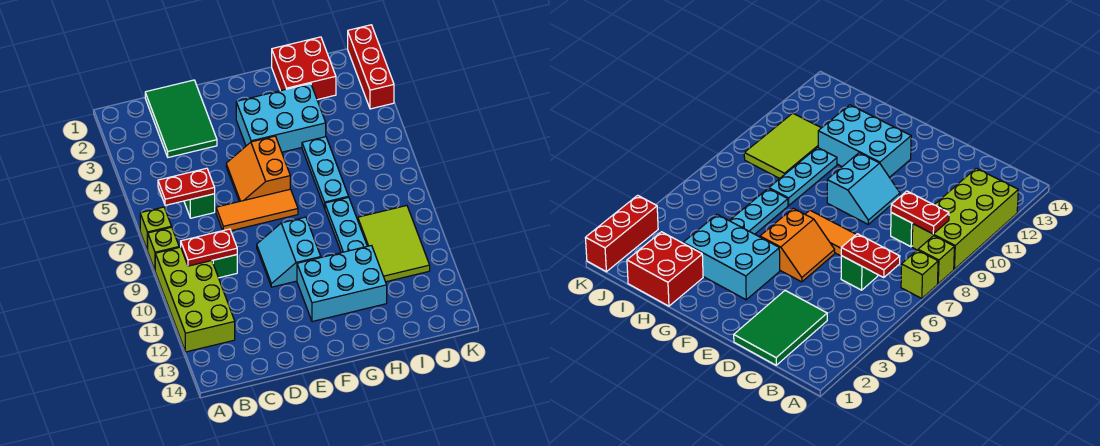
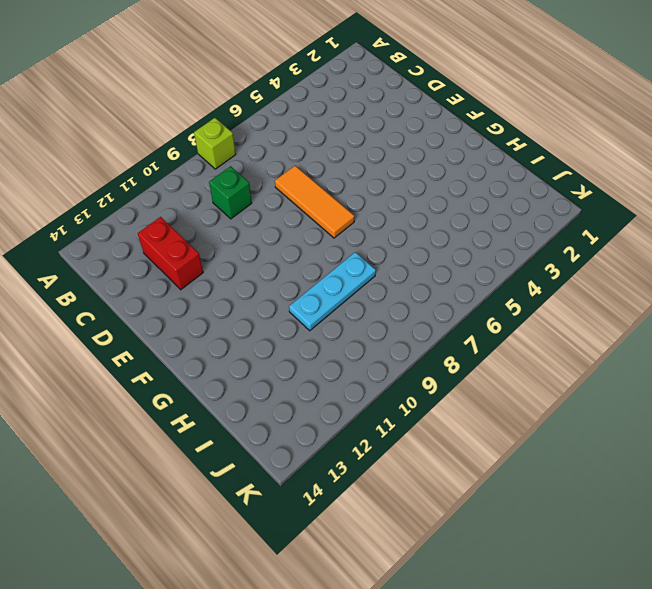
red 1x2 brick [137,217,203,290] -> none
none -> lime 1x1 brick [140,207,172,251]
none -> lime 2x4 brick [155,247,235,352]
none -> green 2x3 tile [145,80,217,157]

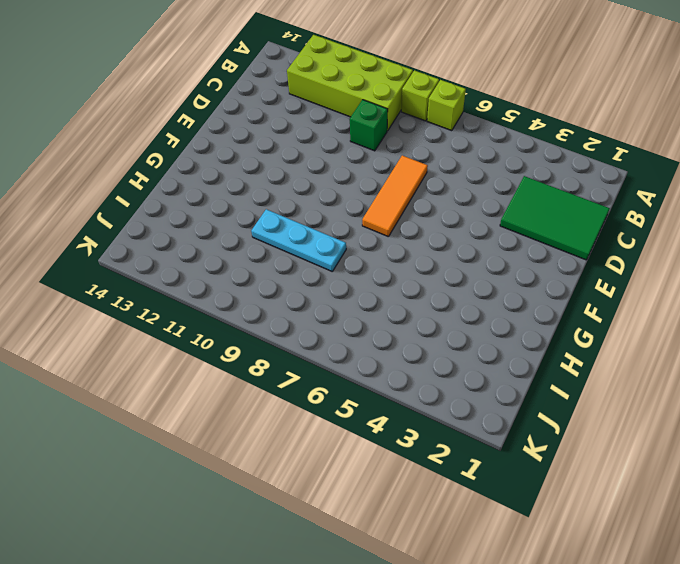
none -> green 1x1 brick [184,194,215,218]
none -> orange 2x2 slope [226,136,290,202]
none -> cyan 2x2 slope [257,217,321,287]

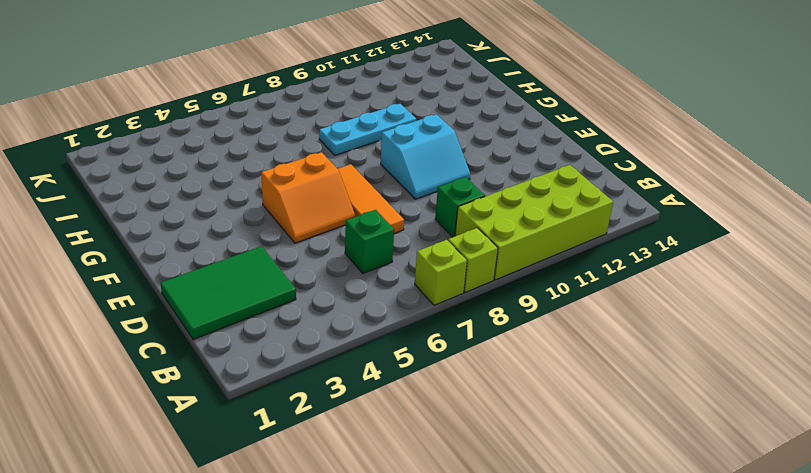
none -> cyan 2x3 brick [236,84,326,152]
none -> cyan 2x3 brick [297,246,387,322]
none -> red 2x2 brick [272,37,336,100]

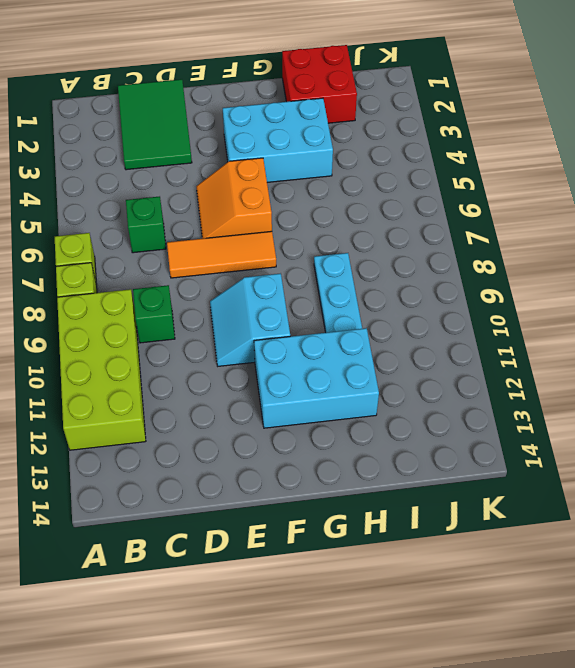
none -> cyan 1x3 plate [302,137,349,208]
none -> lime 2x3 tile [358,206,430,282]
none -> red 1x3 brick [348,25,394,109]

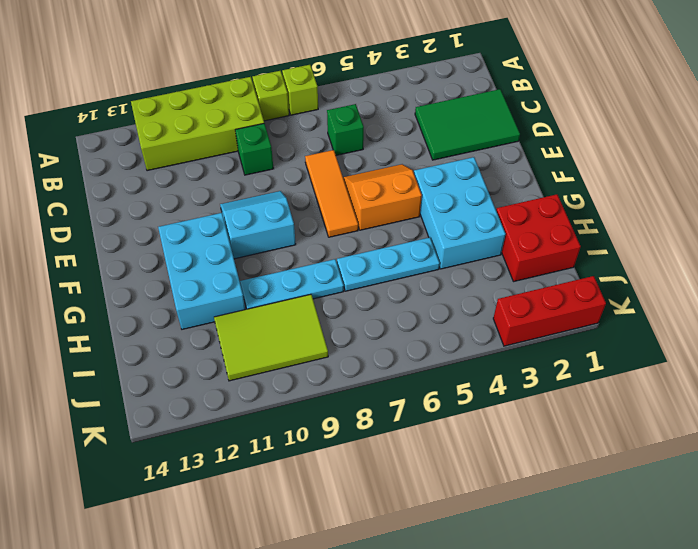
none -> red 1x2 plate [158,168,215,205]
none -> red 1x2 plate [181,229,237,266]

